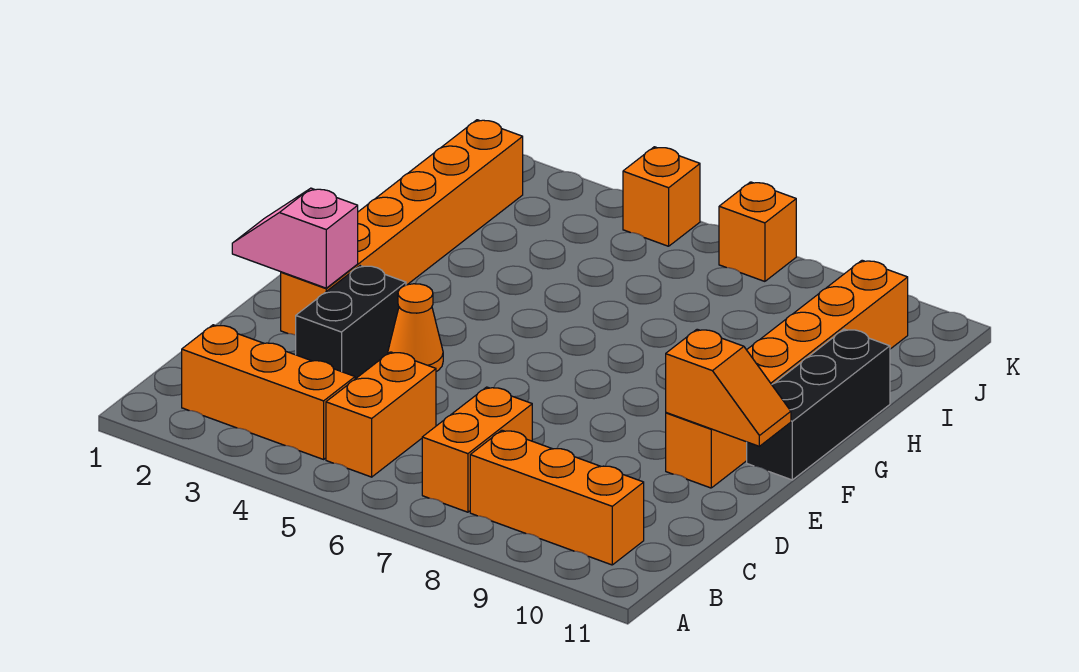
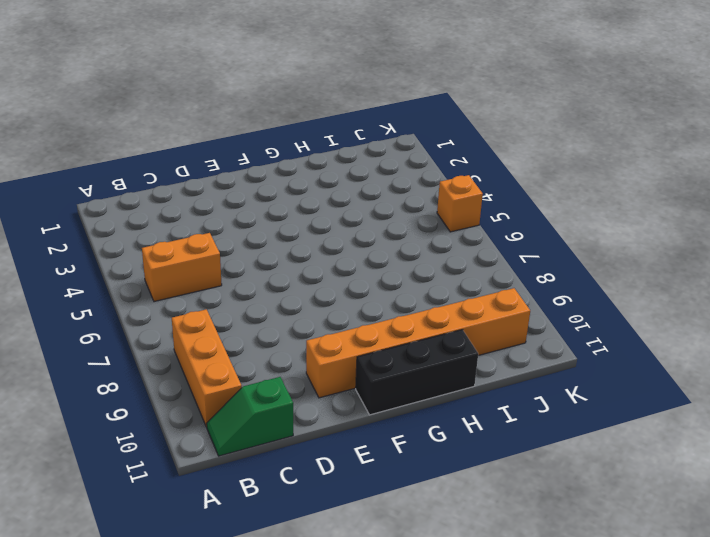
green 1x2 slope [207,377,293,456] -> none
none -> orange 1x3 brick [182,325,355,459]
none -> orange 1x2 brick [422,387,532,512]
none -> black 1x2 brick [296,266,406,379]

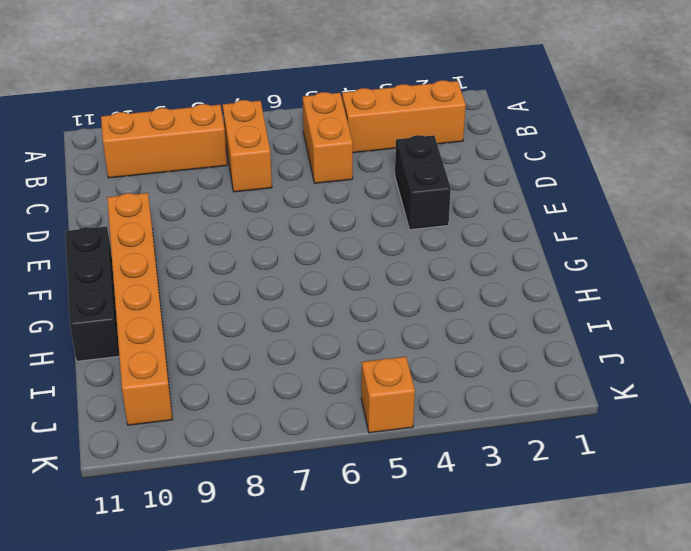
none -> orange 1x6 brick [281,120,523,335]
none -> orange 1x1 cone [388,284,443,372]
none -> orange 1x1 brick [719,182,796,281]

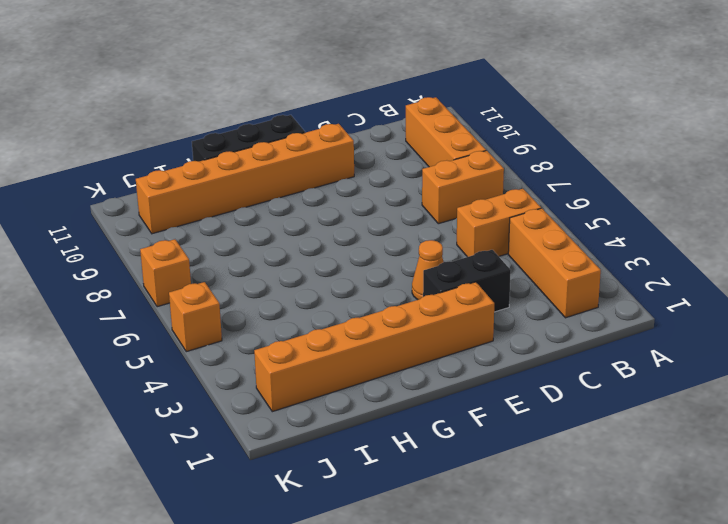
none -> pink 1x2 slope [232,188,358,288]
none -> orange 1x2 slope [666,329,791,446]

